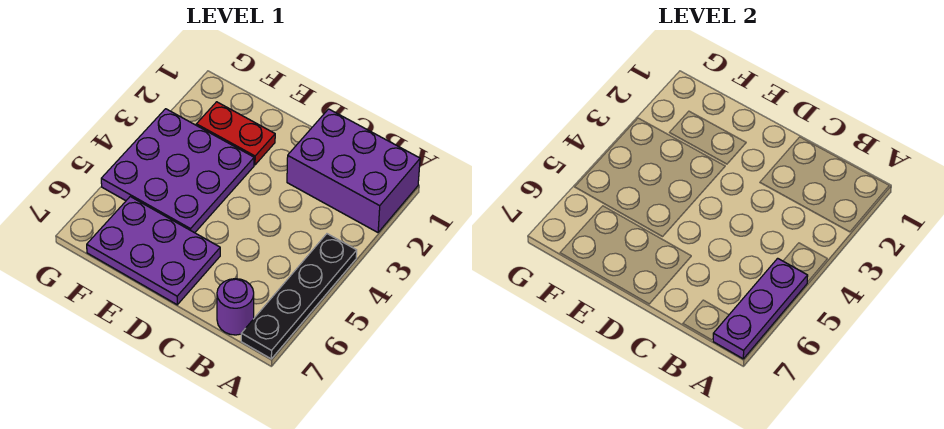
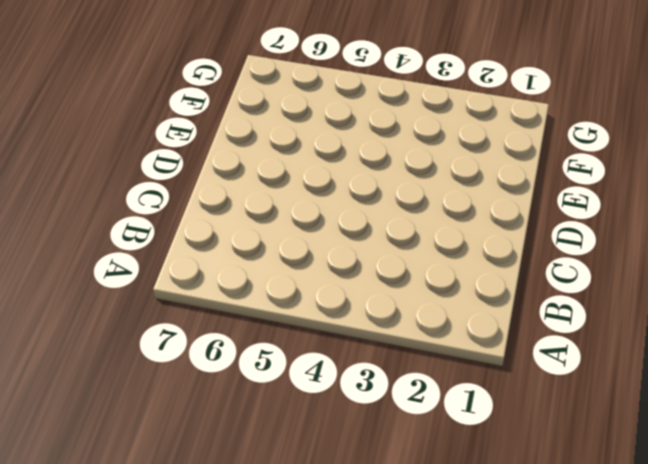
none -> purple 2x3 brick [287,109,420,232]
none -> black 1x4 plate [241,234,357,359]

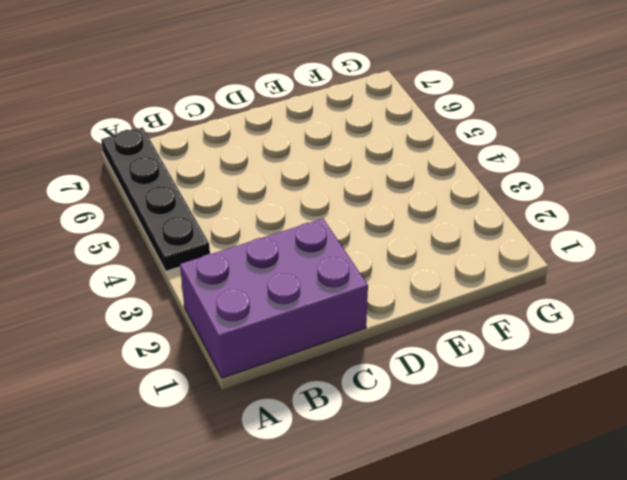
none -> purple 1x1 round brick [217,279,254,335]
none -> purple 2x3 plate [87,197,220,305]

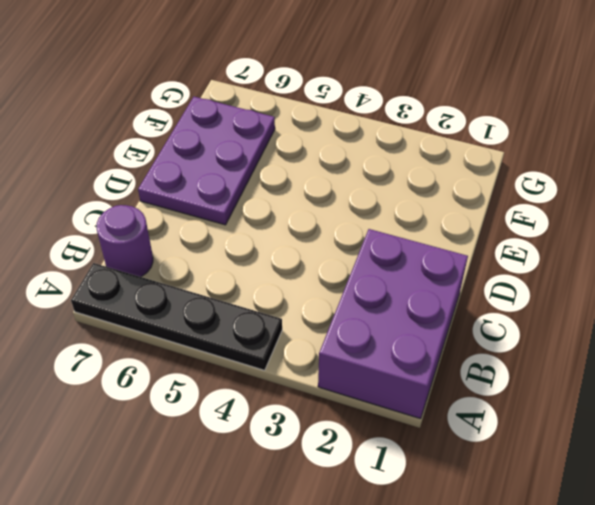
none -> red 1x2 plate [196,102,275,165]
none -> purple 3x3 plate [101,109,254,233]

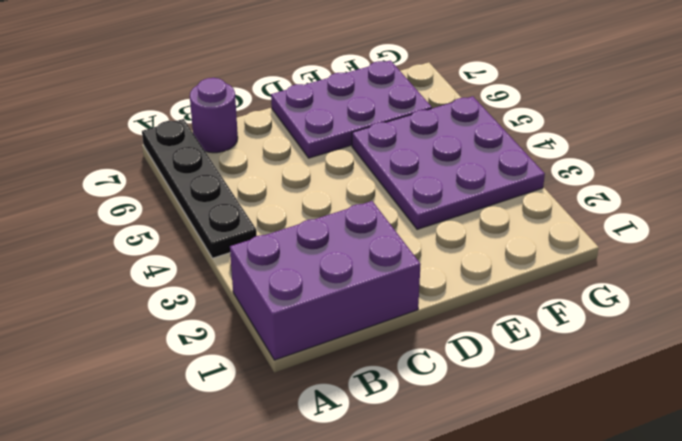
none -> red 1x2 plate [196,102,275,165]
none -> purple 1x3 plate [713,258,808,359]

